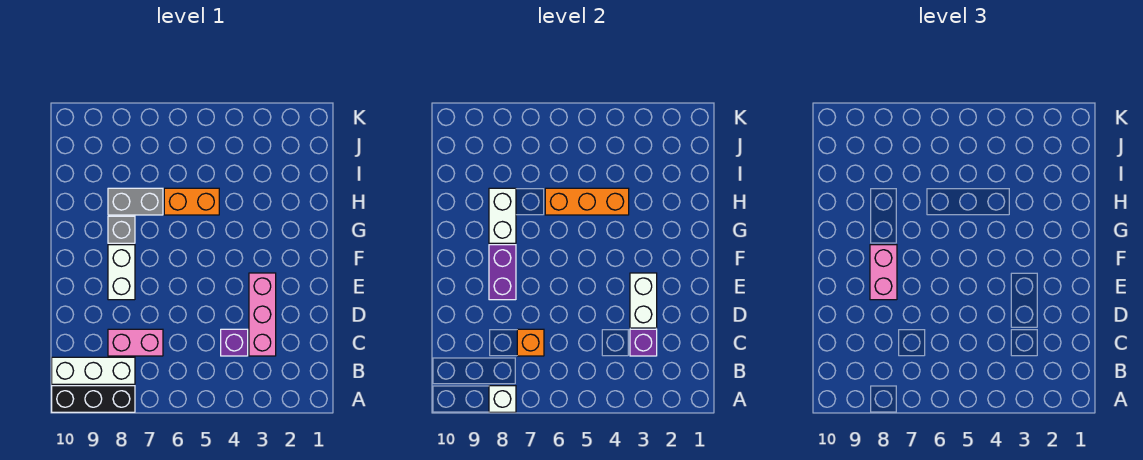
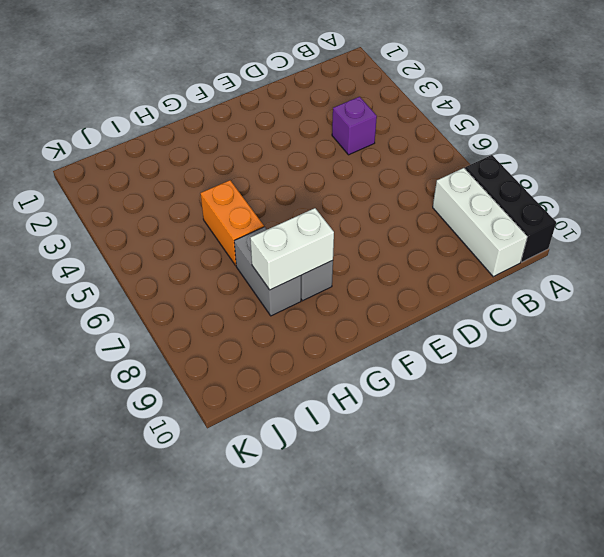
none -> pink 1x3 brick [249,273,276,356]
none -> pink 1x2 brick [108,329,163,356]
none -> white 1x2 brick [108,245,135,300]

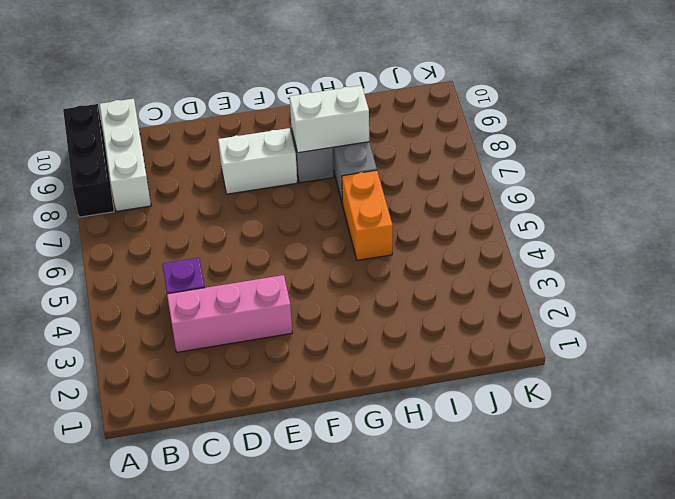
none -> pink 1x2 brick [108,329,163,356]
none -> white 1x1 brick [489,386,516,412]
none -> purple 1x1 brick [630,329,657,356]

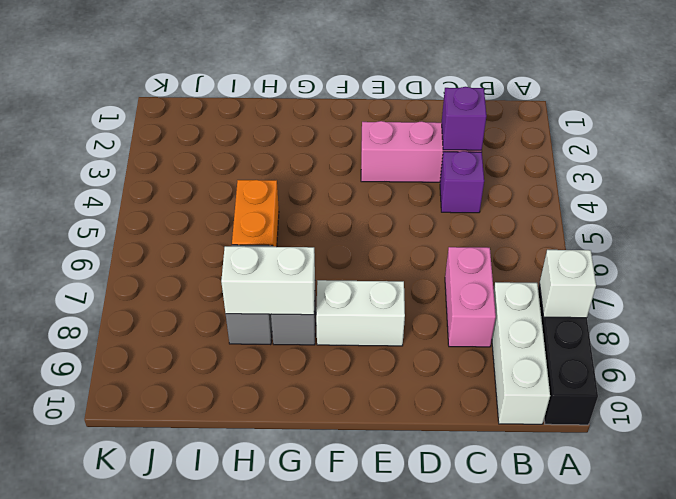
none -> orange 1x1 brick [517,329,544,356]
none -> white 1x2 brick [630,273,657,328]
none -> purple 1x2 brick [489,245,516,300]

